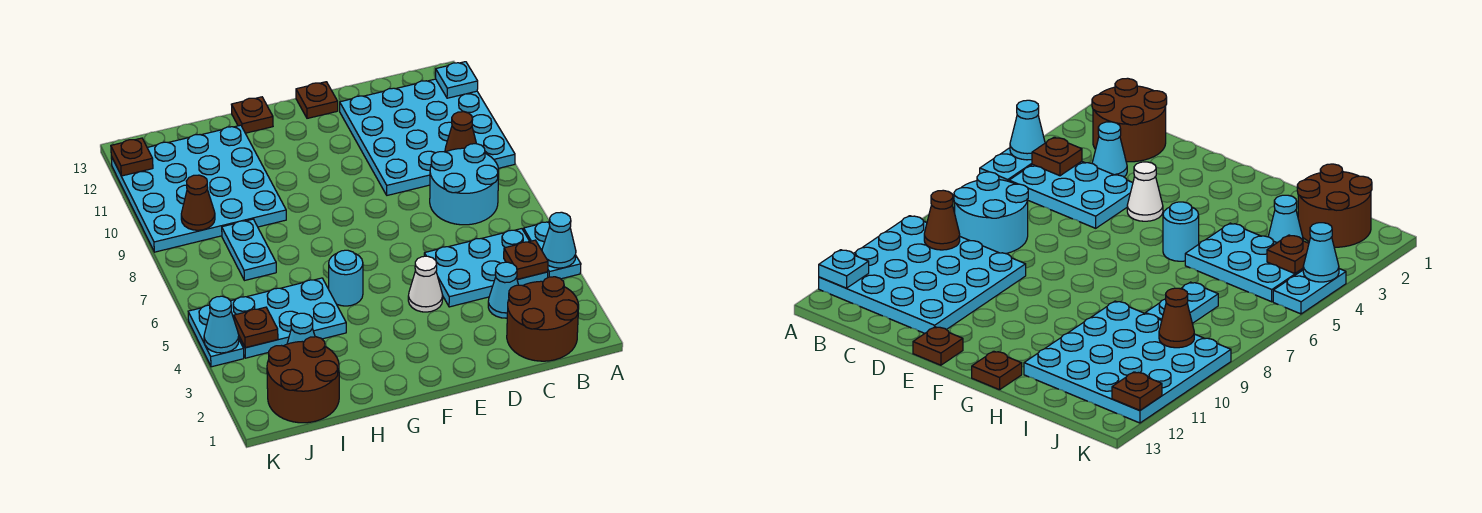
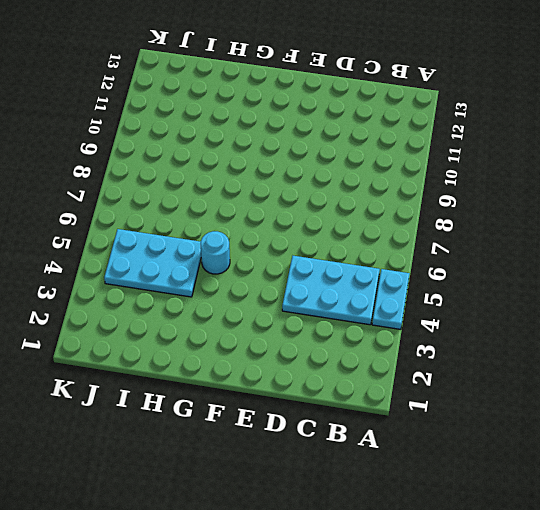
none -> cyan 4x4 plate [340,79,515,195]
none -> brown 2x2 round brick [507,277,579,361]
none -> cyan 2x2 round brick [430,144,499,225]

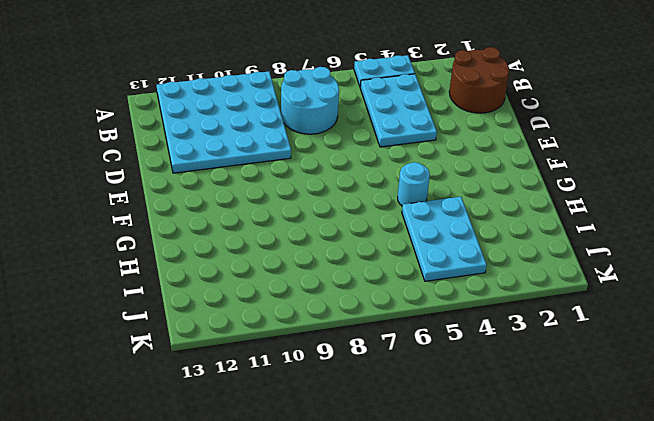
none -> cyan 1x1 cone [488,262,518,318]
none -> white 1x1 cone [408,256,443,312]
none -> brown 1x1 plate [296,82,338,118]

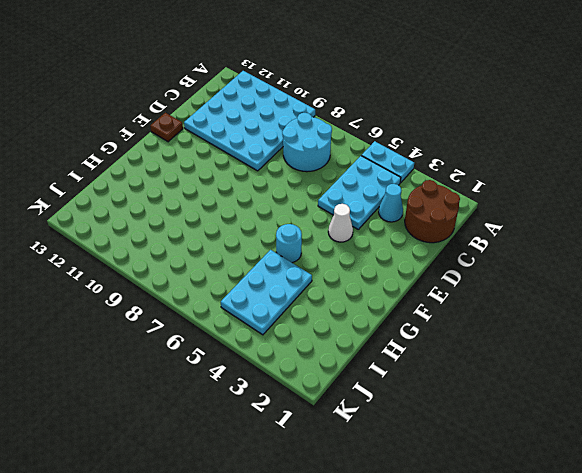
none -> brown 1x1 plate [231,97,273,133]
none -> cyan 4x4 plate [111,125,286,252]
none -> brown 2x2 round brick [267,337,339,423]

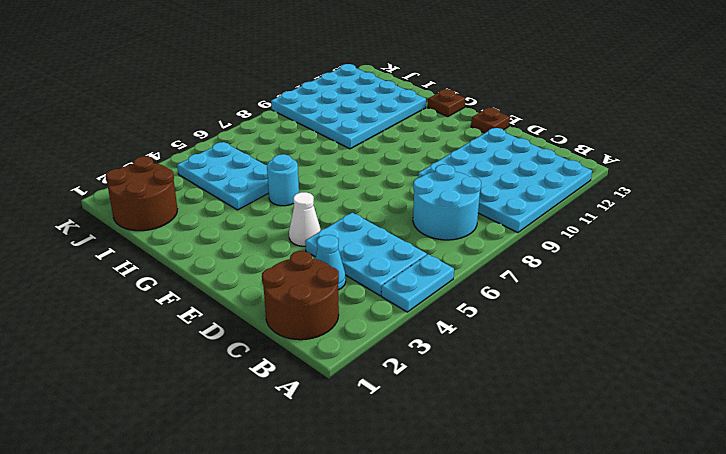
none -> cyan 1x1 cone [287,313,315,344]
none -> cyan 1x2 plate [222,219,276,281]
none -> cyan 1x2 plate [188,305,244,367]

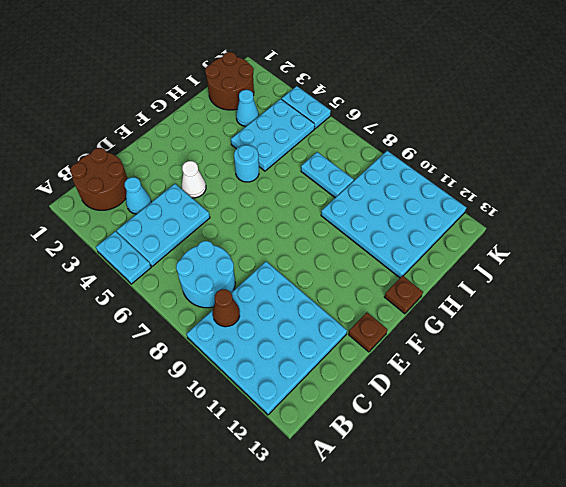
none -> cyan 1x1 cone [542,212,576,268]
none -> cyan 1x1 plate [436,62,478,98]
none -> brown 1x1 plate [504,240,548,279]

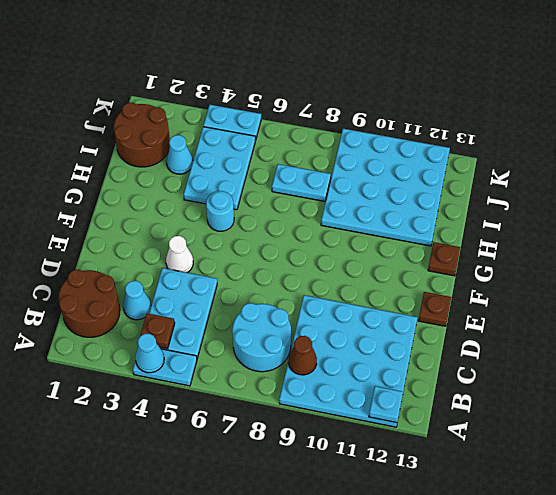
none -> brown 1x1 plate [234,307,278,348]
none -> brown 1x1 cone [181,175,215,230]
none -> cyan 1x1 cone [204,296,239,353]

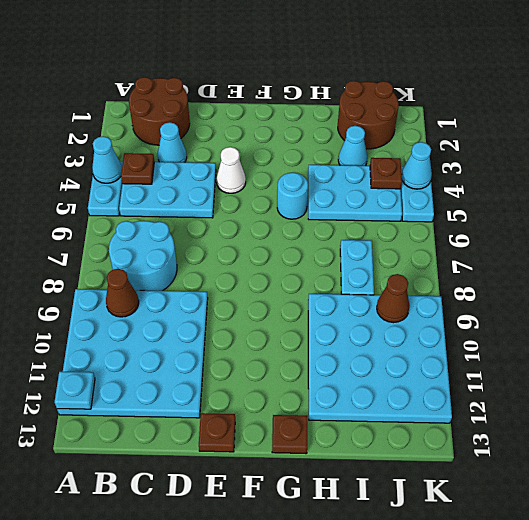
none -> brown 1x1 plate [111,138,153,176]

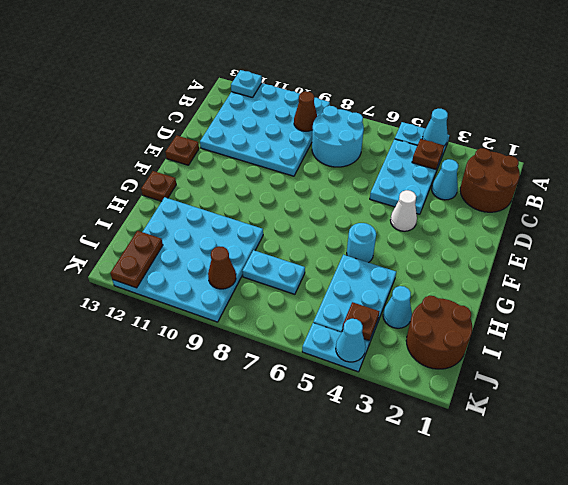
brown 1x2 plate [110,231,163,288] -> brown 1x1 plate [111,138,153,176]

